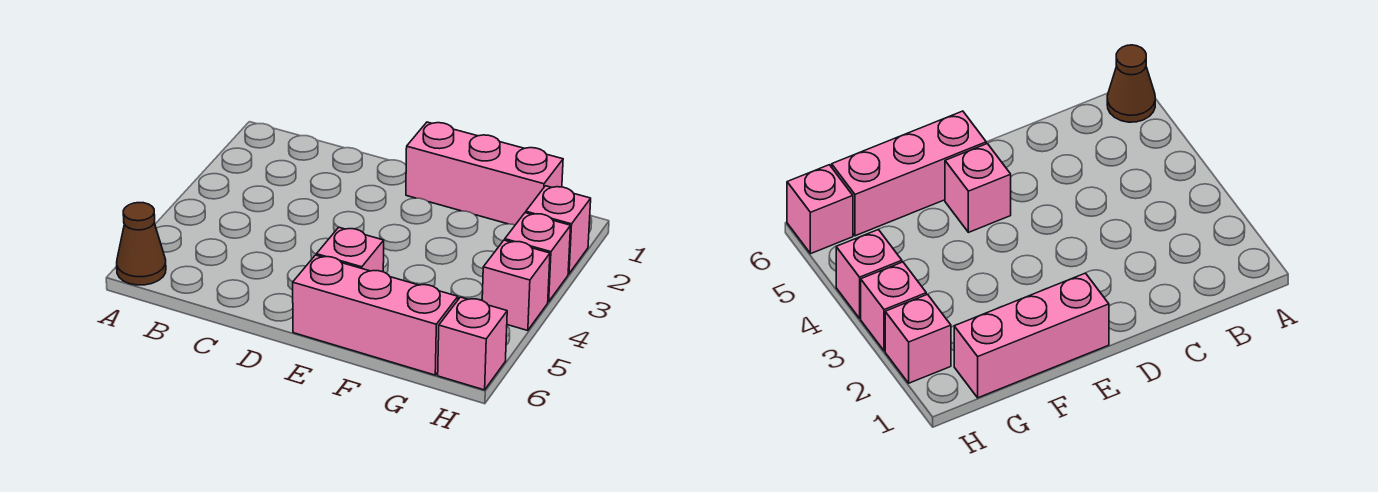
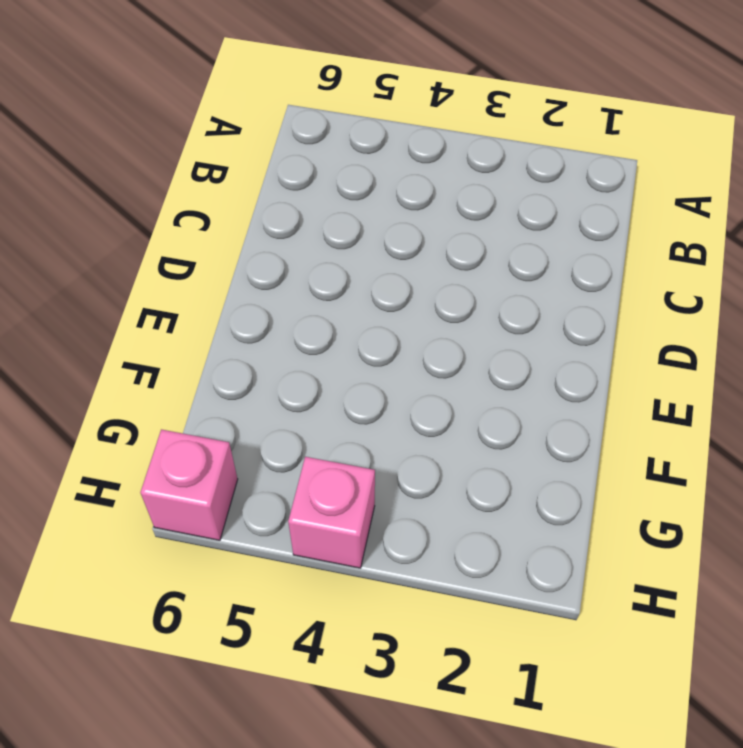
none -> brown 1x1 cone [117,203,166,285]
none -> pink 1x3 brick [406,122,563,225]

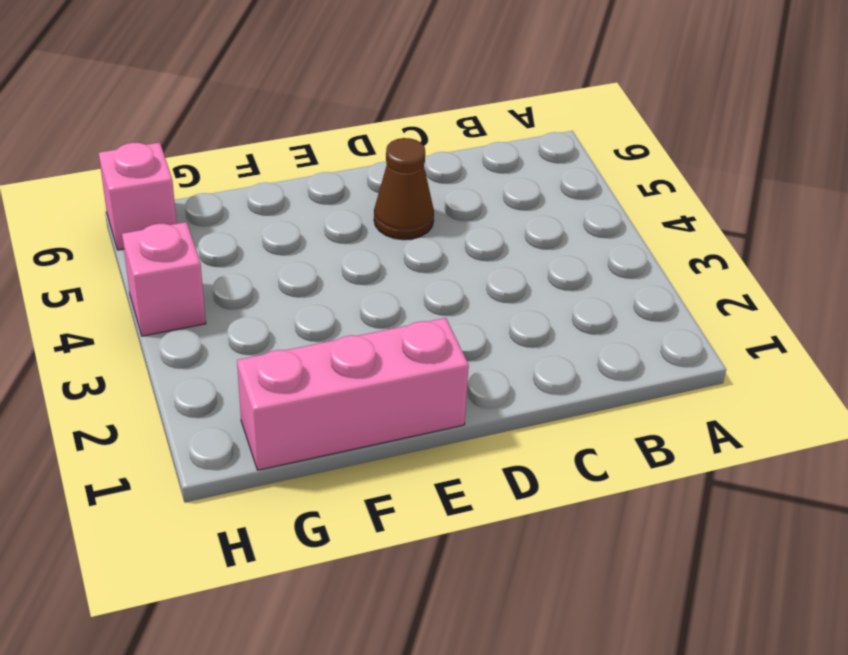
brown 1x1 cone [374,138,434,240] -> brown 1x1 cone moved to [117,203,166,285]
none -> pink 1x1 brick [316,227,384,272]
none -> pink 1x3 brick [293,255,458,375]

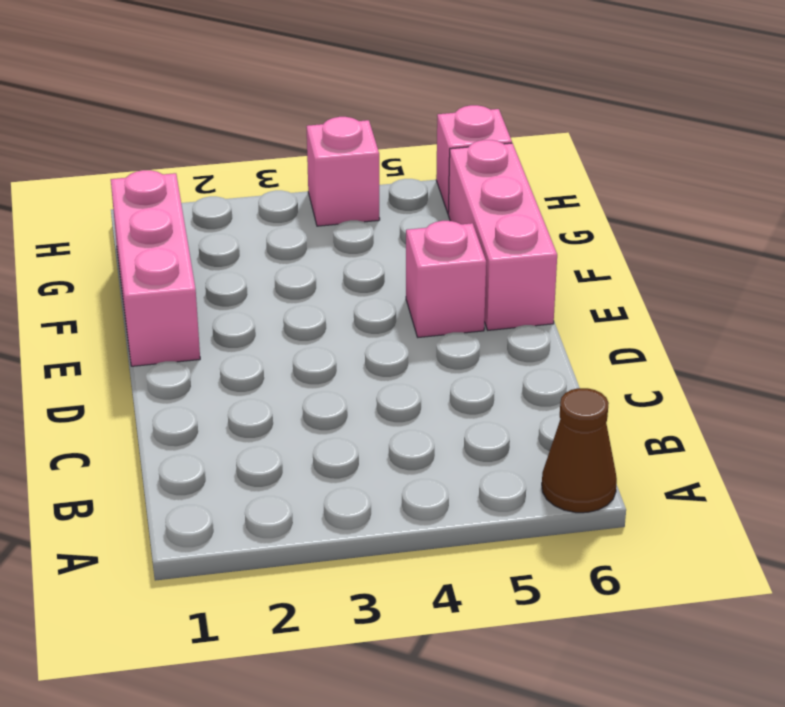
none -> pink 1x1 brick [526,186,591,274]
none -> pink 1x1 brick [505,213,571,302]

